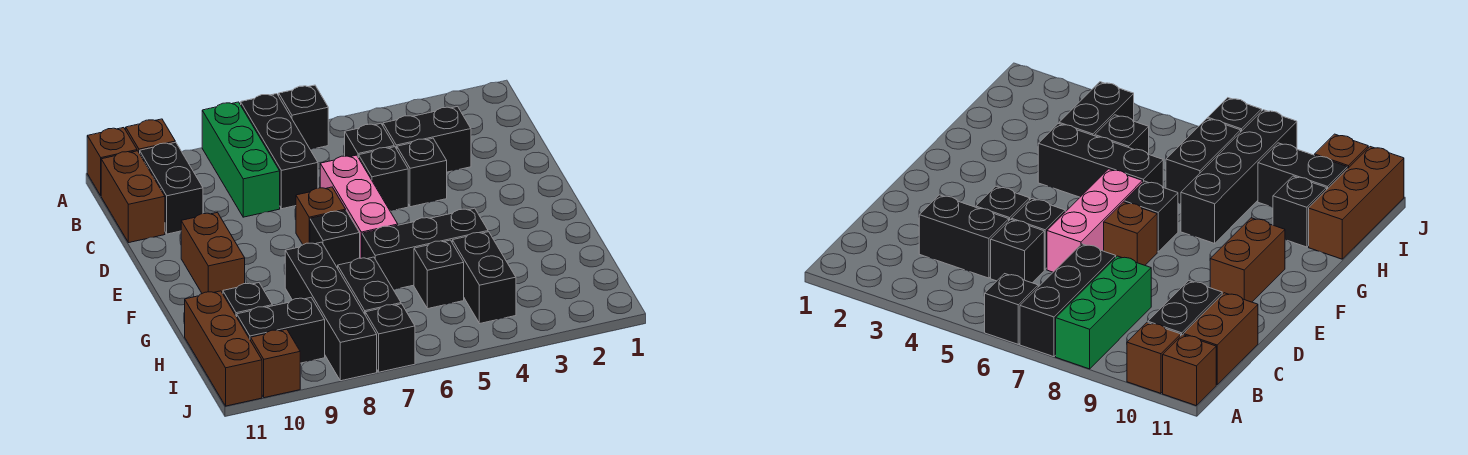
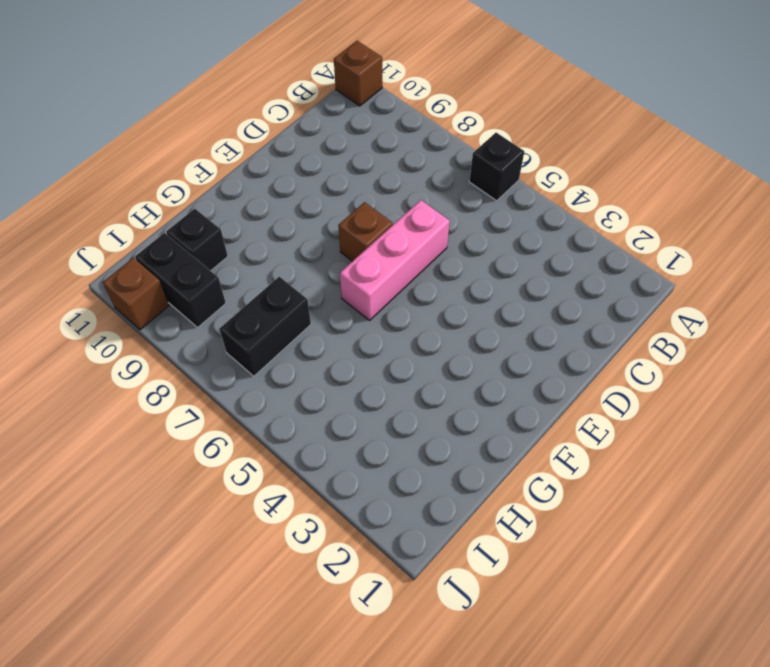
none -> black 1x3 brick [241,94,318,209]
none -> green 1x3 brick [202,102,280,217]
none -> brown 1x1 brick [126,119,175,153]

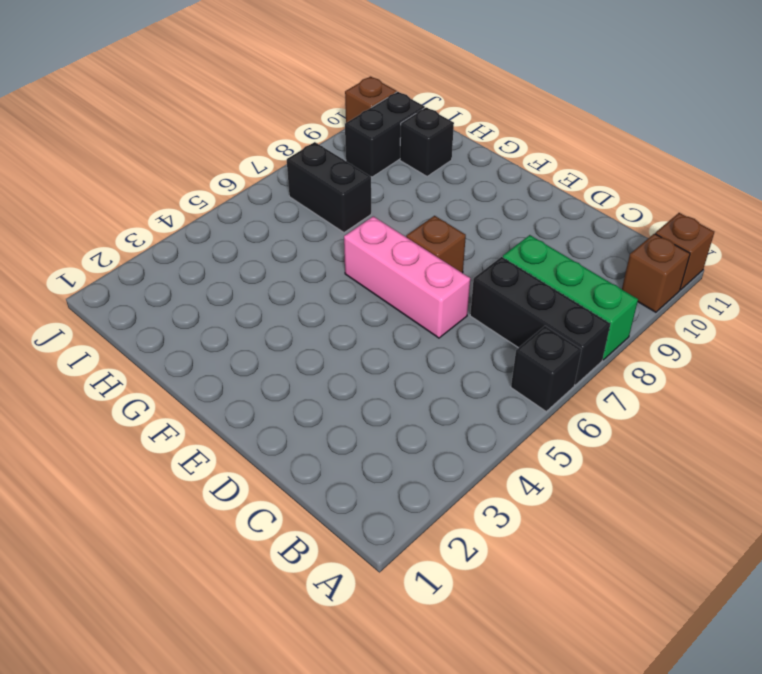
none -> black 1x2 brick [140,142,203,234]
none -> brown 1x2 brick [101,151,165,243]
none -> black 1x2 brick [383,107,471,172]

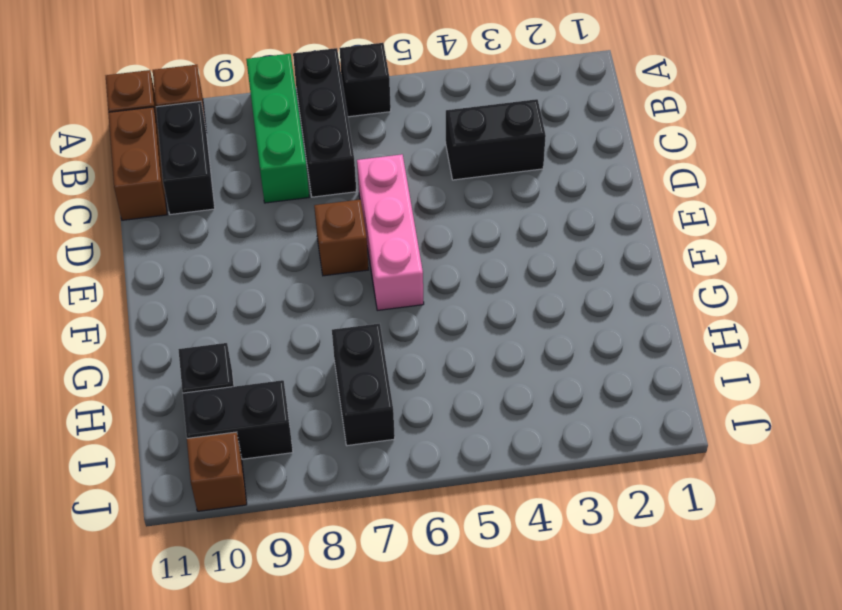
none -> black 1x1 brick [345,123,394,158]
none -> black 1x1 brick [397,138,447,207]
none -> black 1x1 brick [359,147,408,211]

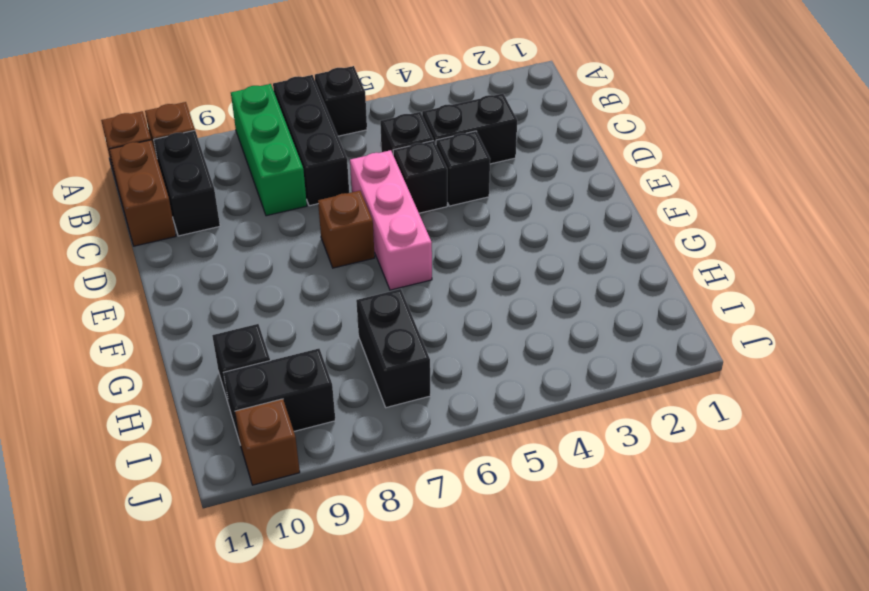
none -> brown 1x2 brick [181,212,245,293]
none -> black 1x1 brick [310,211,360,268]
none -> black 1x3 brick [362,208,488,290]

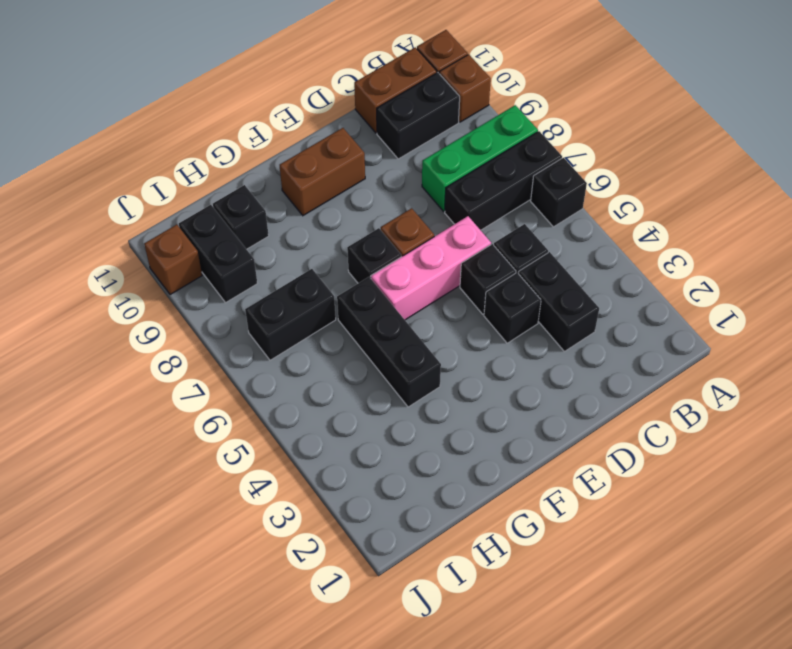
none -> black 1x4 brick [285,242,377,381]
none -> black 1x2 brick [452,232,516,323]
none -> black 1x1 brick [414,240,464,309]

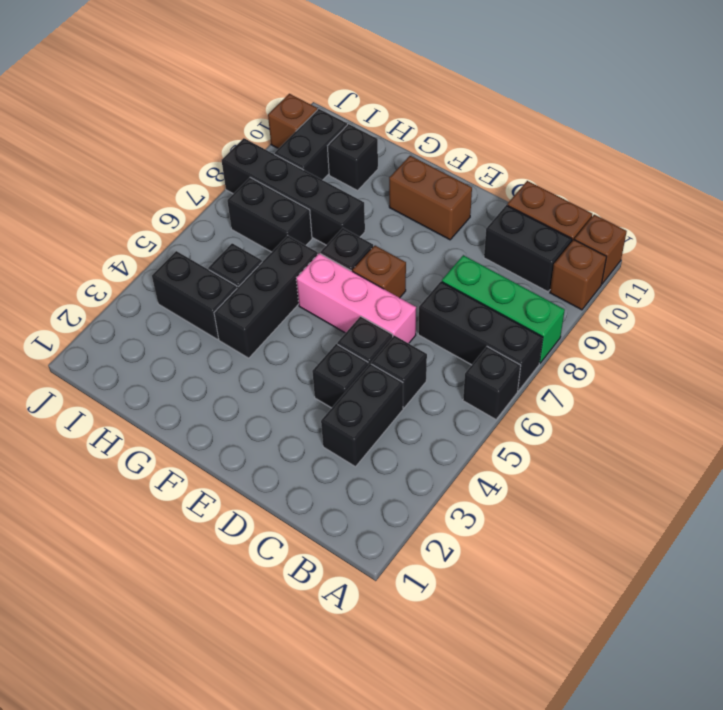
none -> brown 1x3 brick [185,291,262,406]
none -> black 1x1 brick [365,304,415,372]

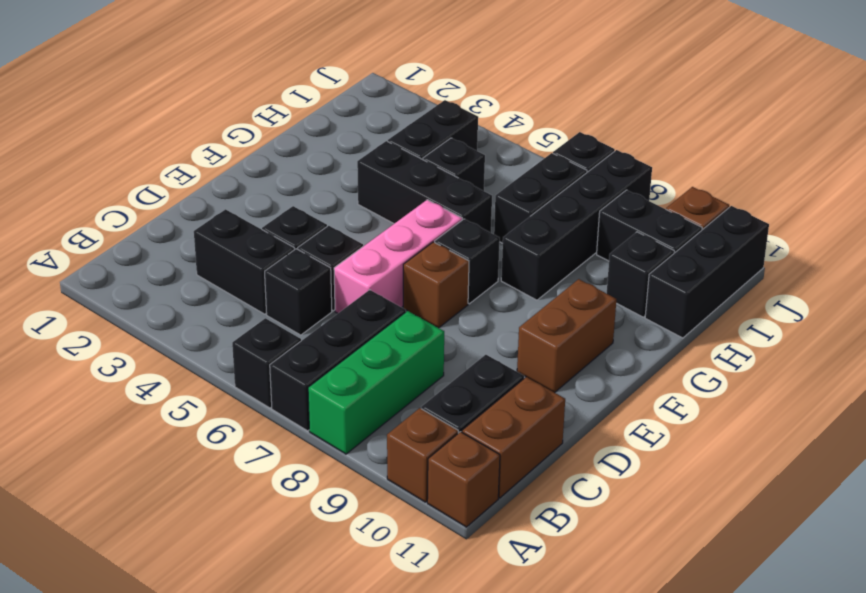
black 1x3 brick [645,206,769,338] -> brown 1x3 brick [185,291,262,406]

